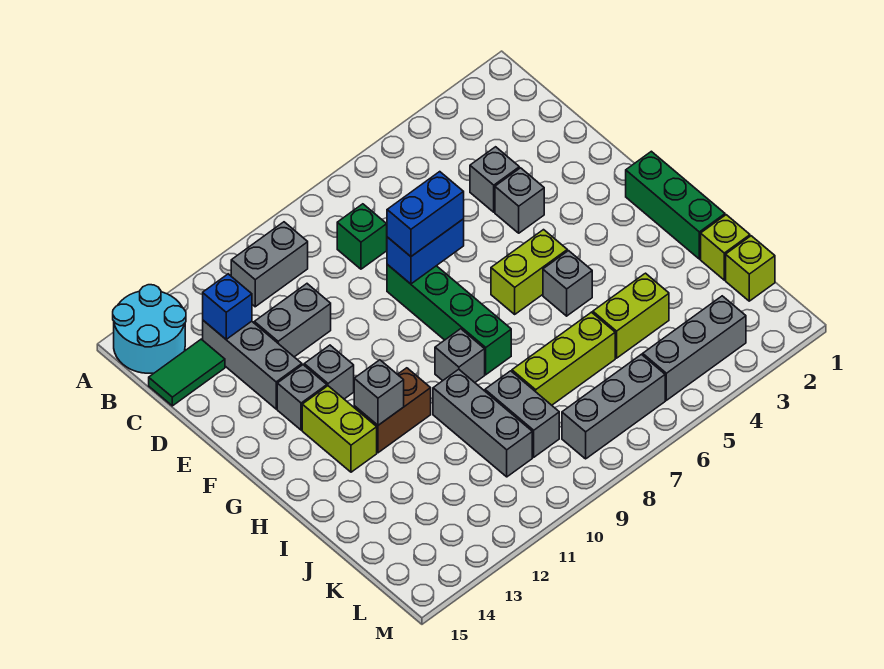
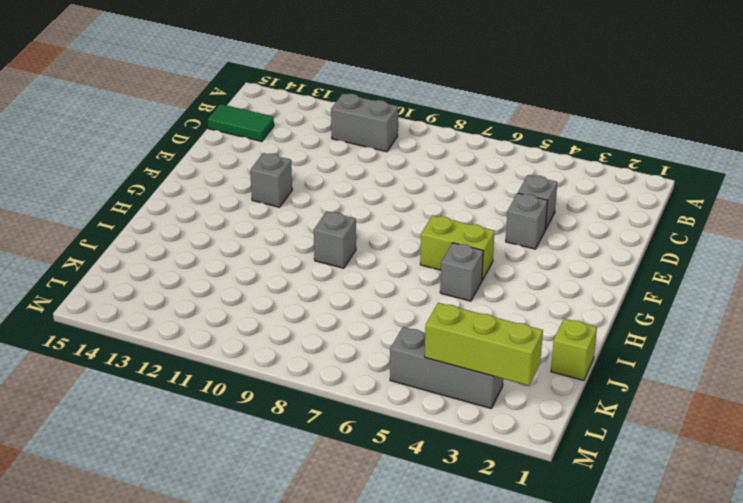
lime 1x3 brick [425,303,543,386] -> lime 1x3 brick moved to [512,312,615,405]
none -> cyan 2x2 round brick [113,285,186,373]
none -> green 1x1 brick [337,204,387,269]
none -> grey 1x3 brick [203,320,302,409]

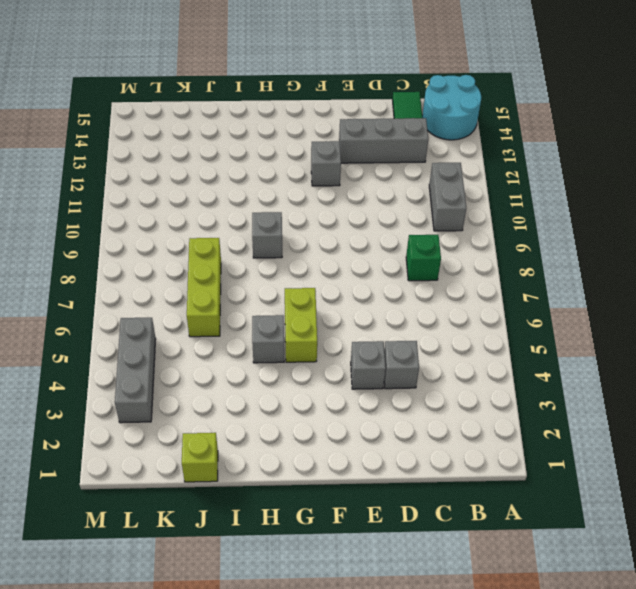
none -> grey 1x2 brick [254,284,331,357]
none -> green 1x4 brick [387,265,511,375]
none -> grey 1x1 brick [277,365,327,430]

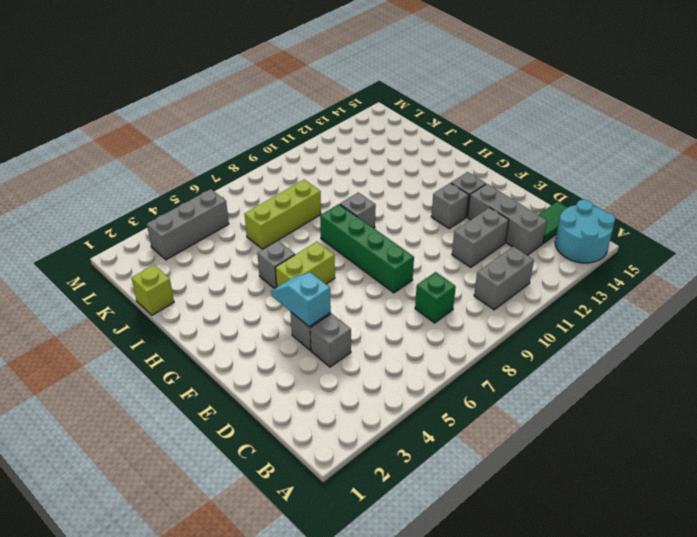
cyan 1x2 slope [271,272,331,327] -> none
none -> green 1x3 brick [626,151,725,259]
none -> lime 1x2 brick [302,386,377,472]
none -> brown 1x2 brick [354,368,431,453]

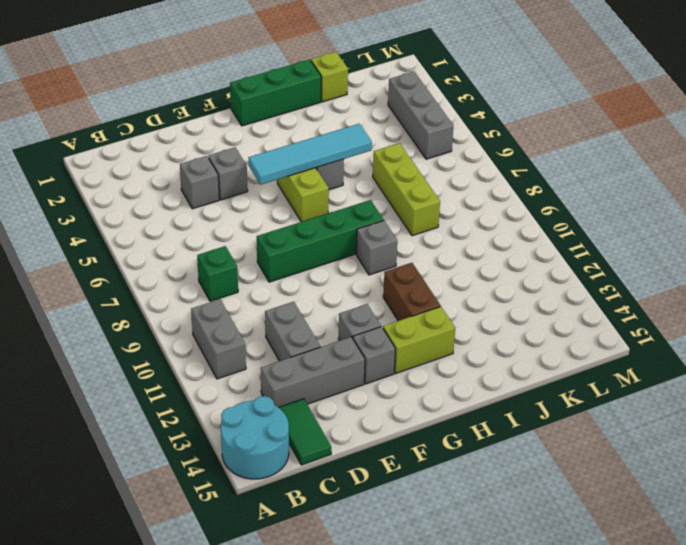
cyan 1x4 tile [249,124,372,185] -> none
none -> grey 1x3 brick [433,369,532,477]
none -> lime 1x2 brick [593,273,669,358]
none -> grey 1x2 brick [485,371,559,457]

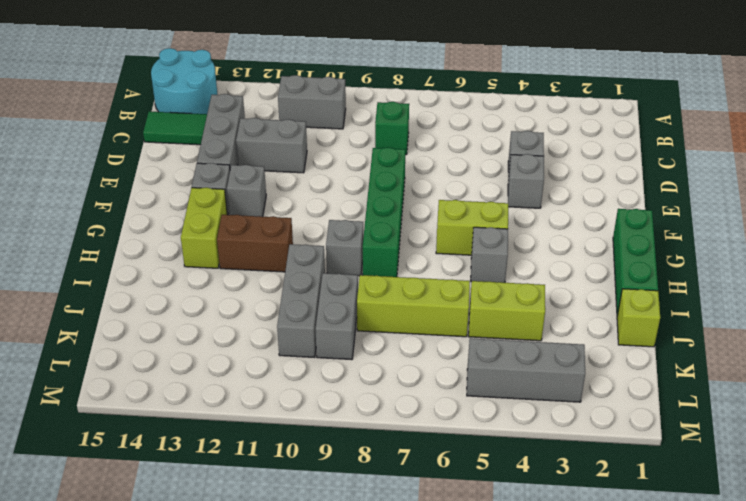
none -> lime 1x1 brick [726,236,775,301]
none -> grey 1x3 brick [562,354,665,459]
none -> blue 1x1 brick [203,274,252,339]

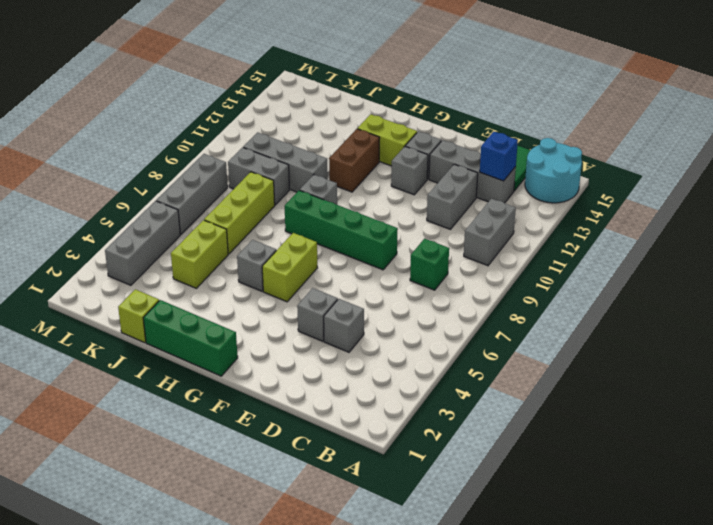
none -> lime 1x1 brick [726,236,775,301]
none -> blue 1x2 brick [387,219,464,284]
none -> grey 1x1 brick [354,360,404,425]

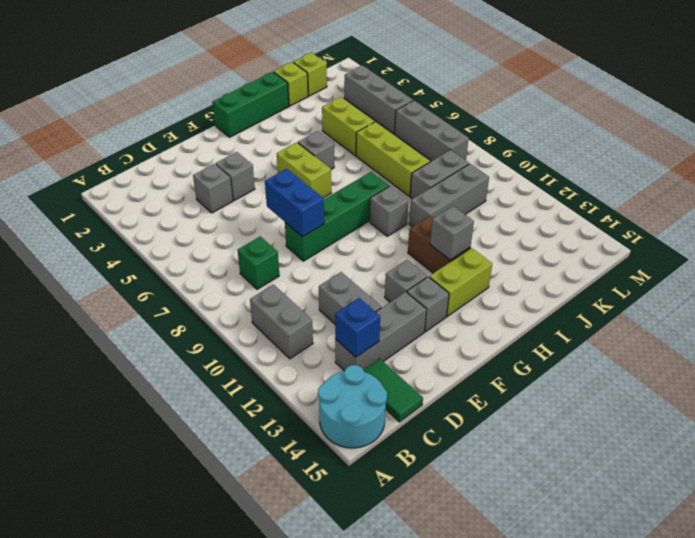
none -> blue 1x2 brick [387,172,464,256]

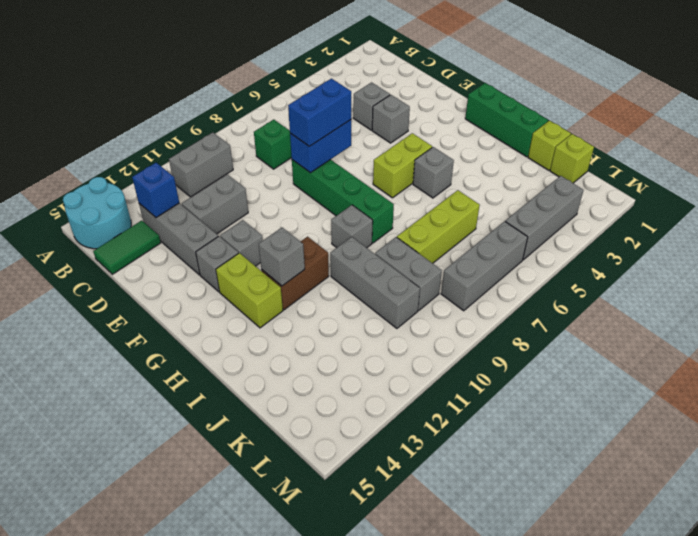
none -> lime 1x2 brick [593,273,669,358]

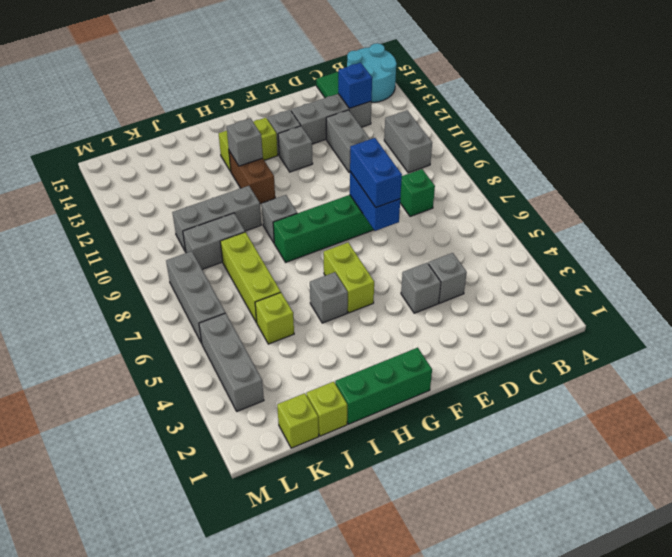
lime 1x1 brick [255,293,294,344] -> lime 1x2 brick [593,273,669,358]

